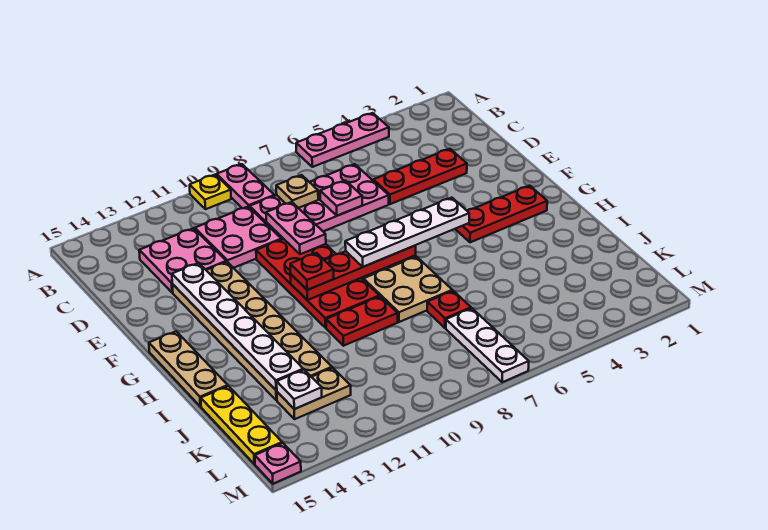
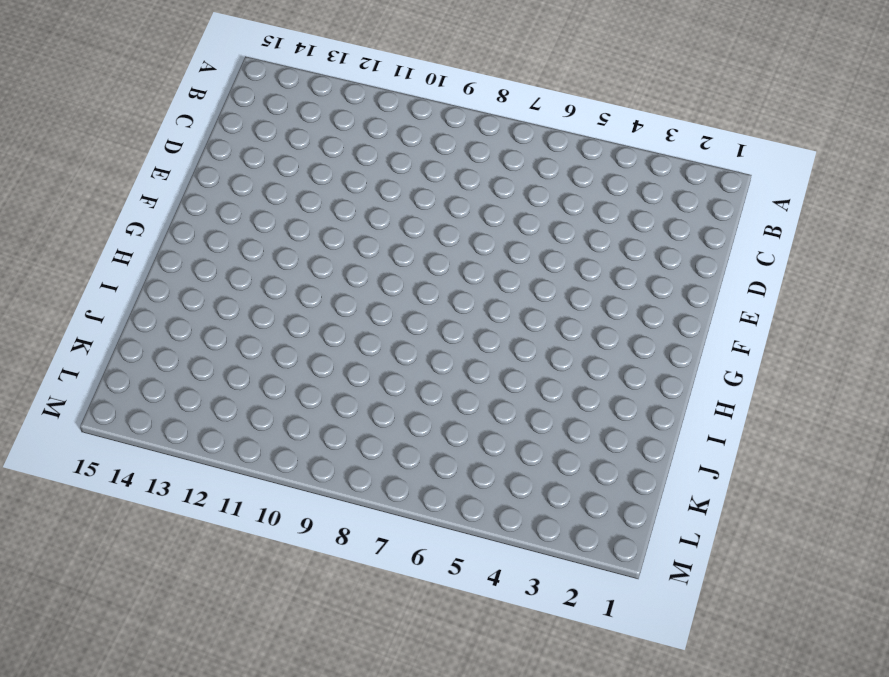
none -> pink 1x3 plate [296,113,389,167]
none -> pink 1x2 plate [217,164,274,208]
none -> yellow 1x1 plate [190,175,231,209]

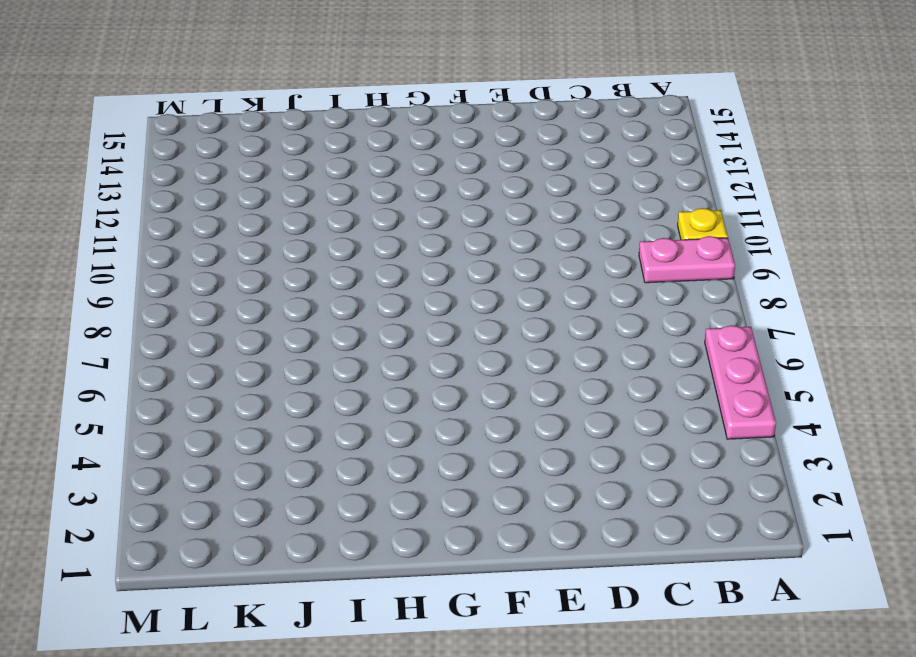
none -> pink 2x4 plate [250,164,389,240]
none -> pink 2x2 plate [195,207,281,268]
none -> pink 2x2 plate [139,228,226,293]

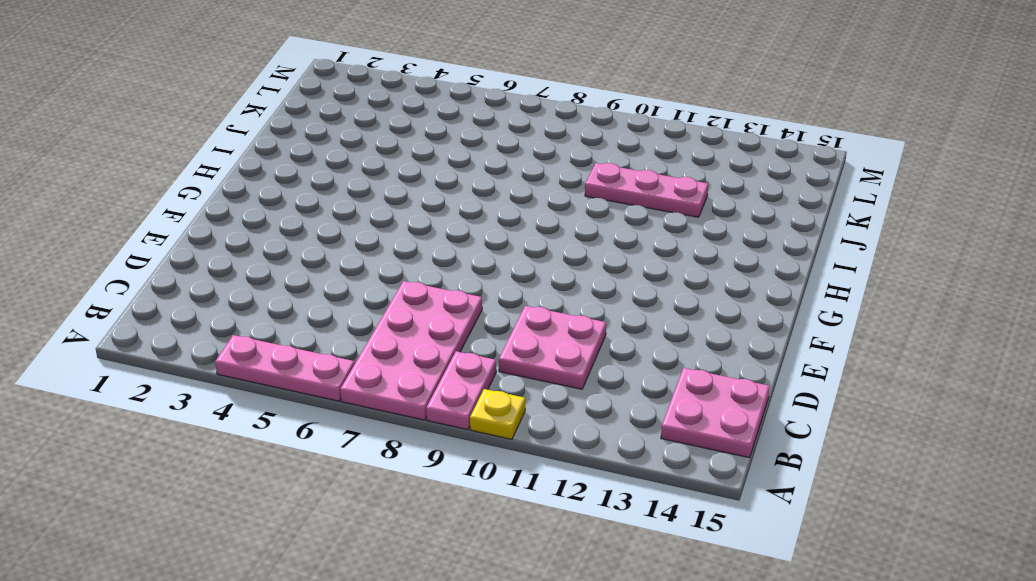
pink 2x4 plate [340,281,482,420] -> pink 2x4 plate turned to [250,164,389,240]
pink 2x2 plate [661,368,770,458] -> pink 2x2 plate moved to [139,228,226,293]
pink 1x3 plate [585,163,708,217] -> tan 2x6 plate [172,262,332,400]
none -> red 1x3 plate [373,149,467,204]
none -> red 2x4 plate [256,239,379,328]
none -> red 1x3 plate [456,186,547,242]

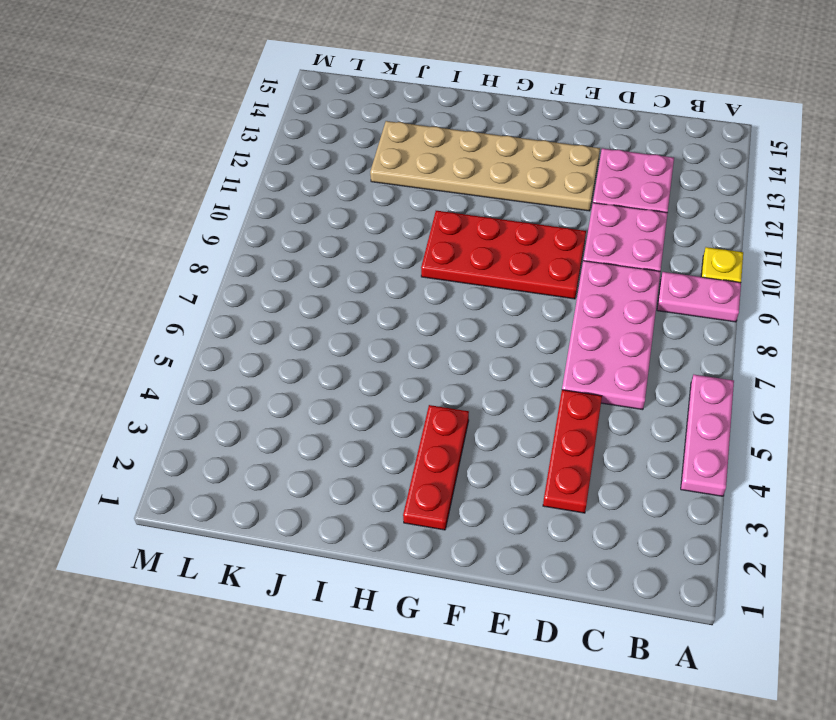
none -> tan 1x3 plate [149,331,228,407]
none -> tan 2x2 plate [363,257,452,322]
none -> red 1x2 plate [326,296,398,346]

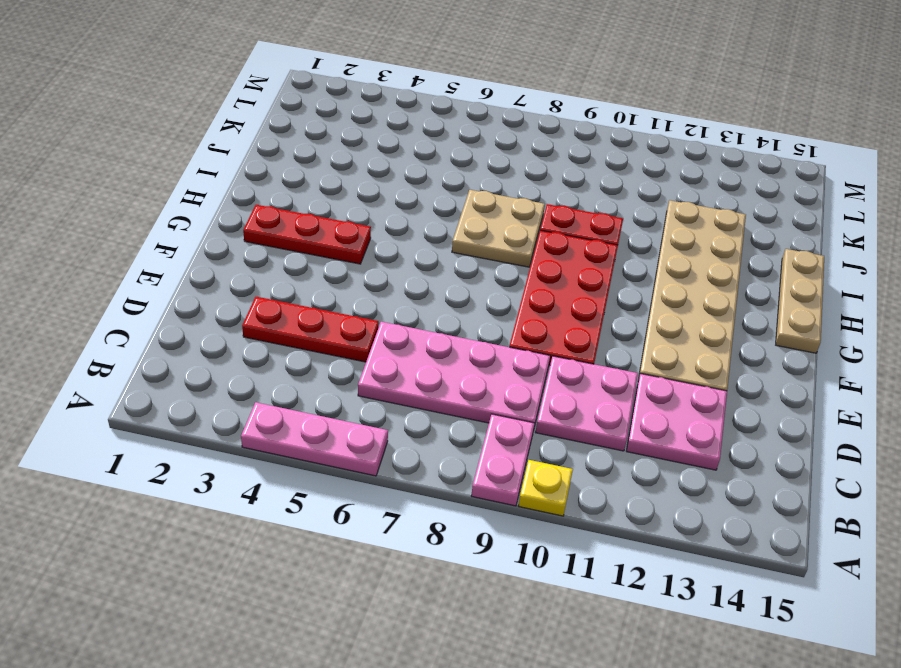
none -> red 1x1 plate [427,291,471,328]
none -> yellow 1x3 plate [201,386,282,464]
none -> white 1x3 plate [446,308,529,382]

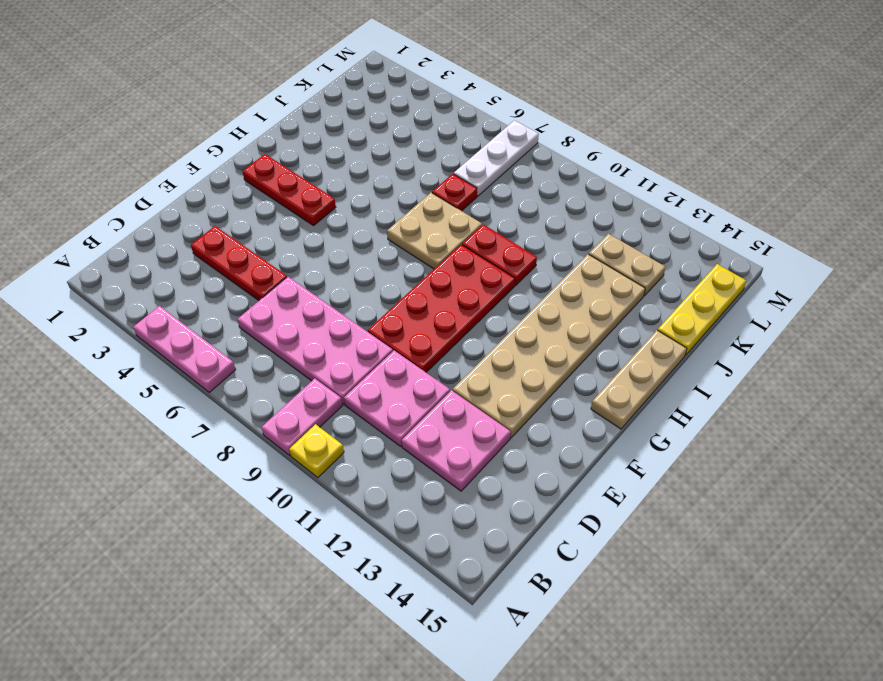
none -> pink 1x1 plate [255,443,301,484]
none -> tan 1x1 plate [276,175,318,208]
none -> pink 1x1 plate [320,181,362,216]

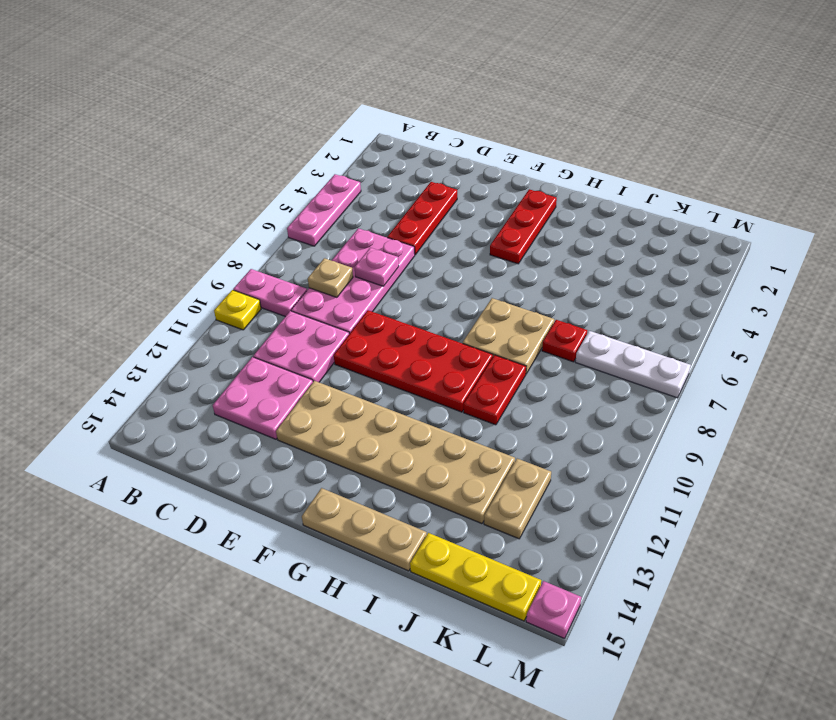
none -> pink 1x2 plate [266,202,326,254]
none -> white 1x6 plate [172,263,303,390]
none -> red 1x4 plate [290,245,416,300]

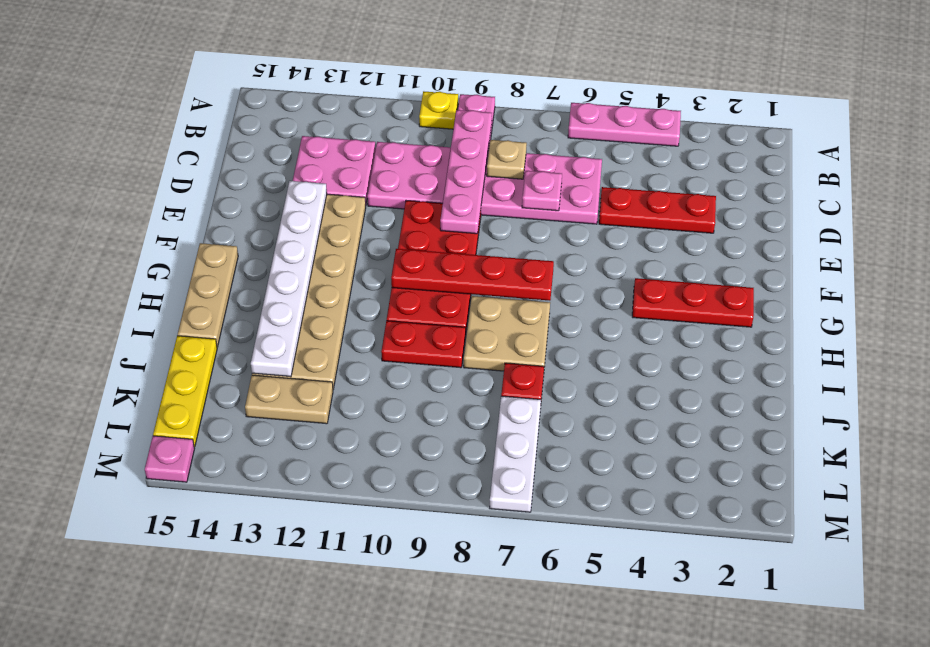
pink 1x4 plate [440,110,492,234] -> pink 1x2 plate [266,202,326,254]
none -> white 1x1 plate [277,370,322,409]
none -> white 1x4 plate [345,198,469,267]
none -> red 1x1 plate [290,253,334,290]

